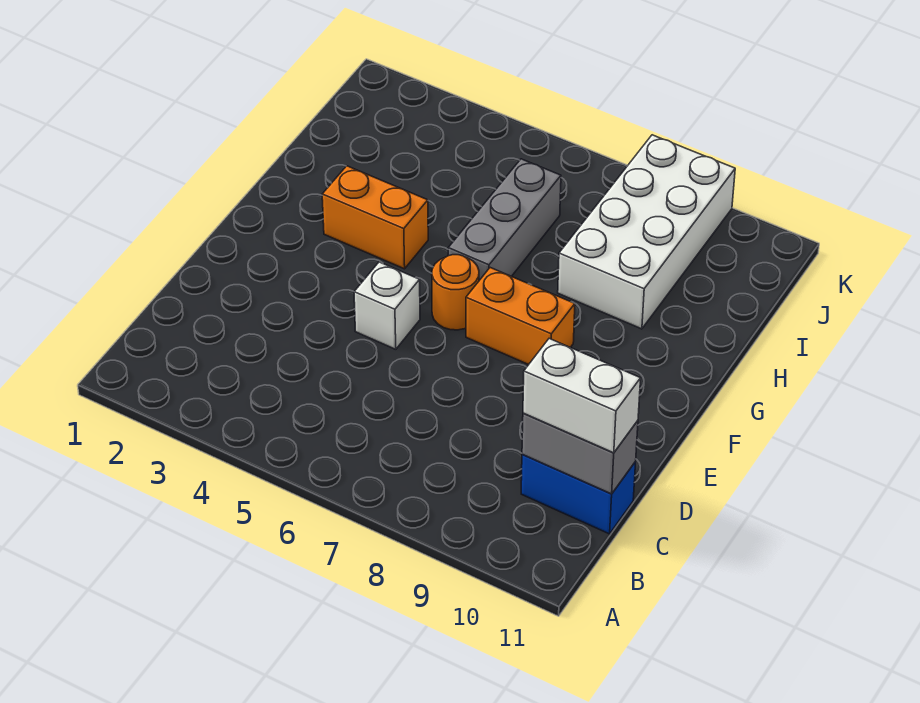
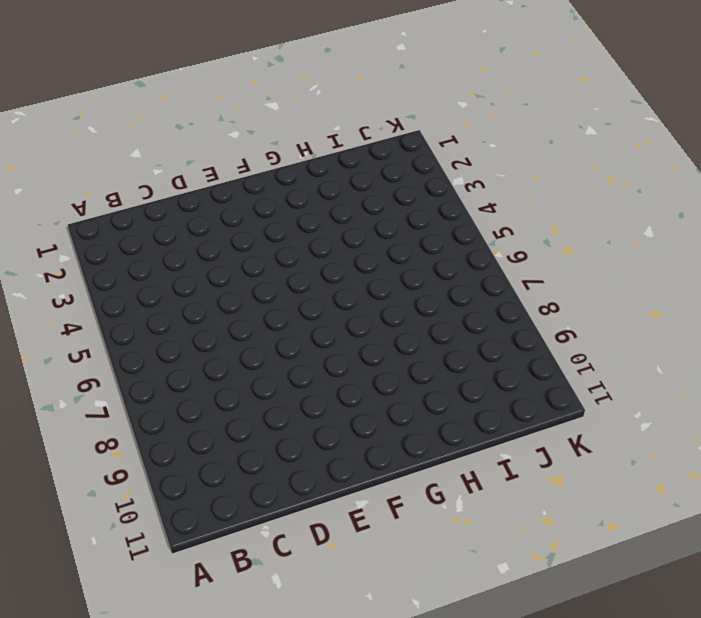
none -> blue 1x2 brick [521,455,636,534]
none -> white 1x1 brick [354,262,420,349]

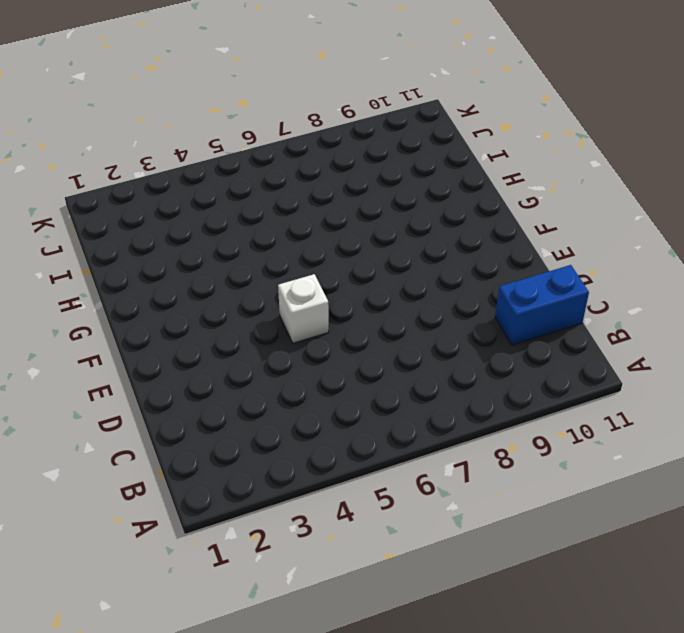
none -> orange 1x1 round brick [432,255,479,330]
none -> orange 1x2 brick [466,268,575,365]

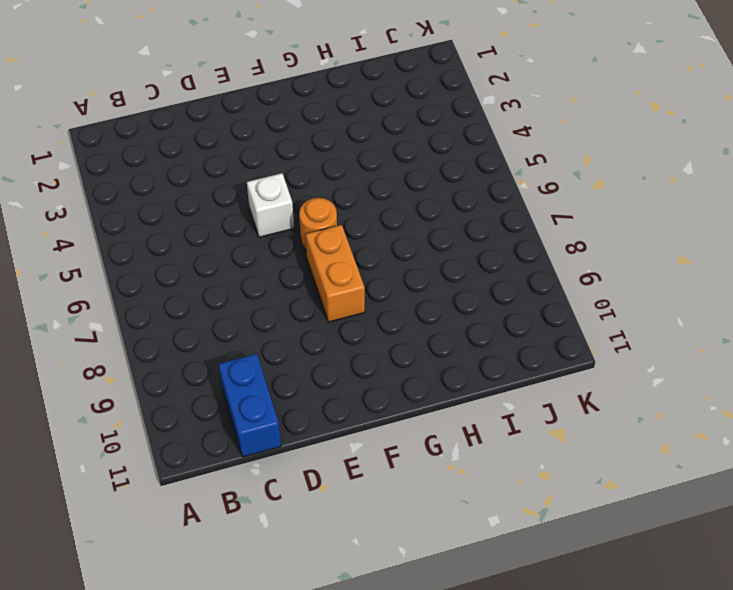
none -> orange 1x2 brick [322,166,428,269]
none -> grey 1x3 brick [448,159,561,280]

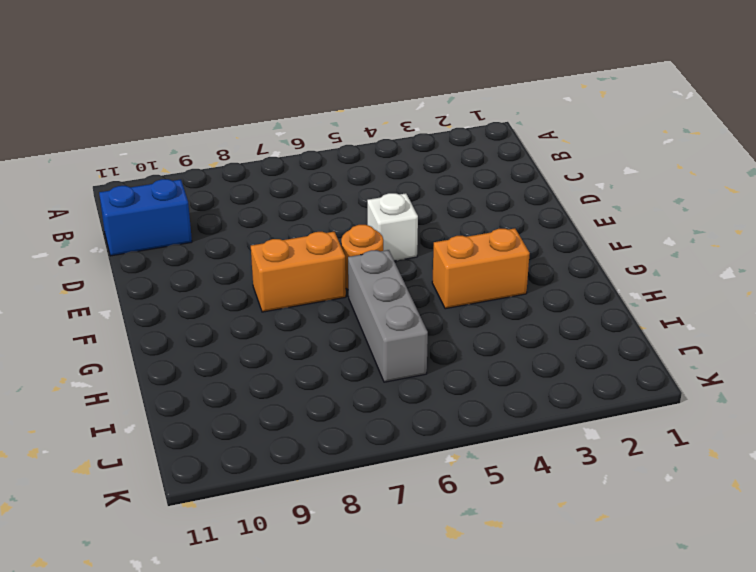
none -> white 2x4 brick [558,135,735,329]
none -> grey 1x2 brick [522,413,638,494]

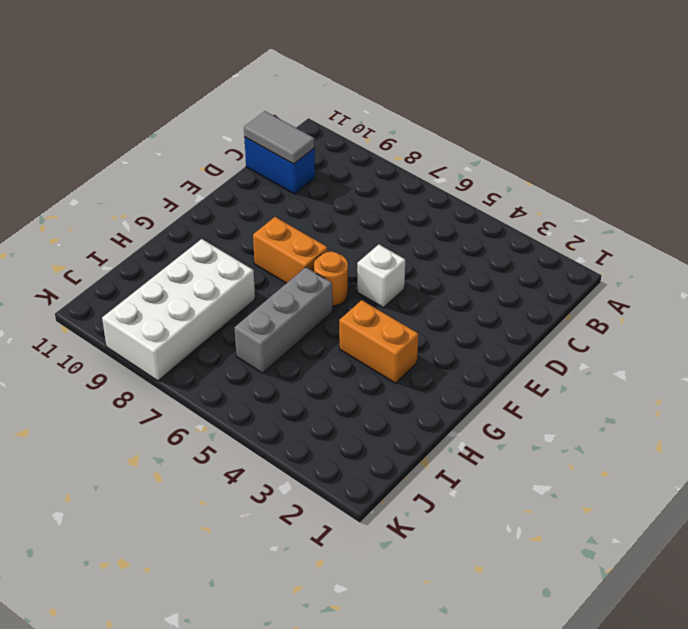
grey 1x2 tile [244,111,315,164] -> grey 1x2 brick [522,413,638,494]
none -> white 1x2 brick [523,339,641,453]

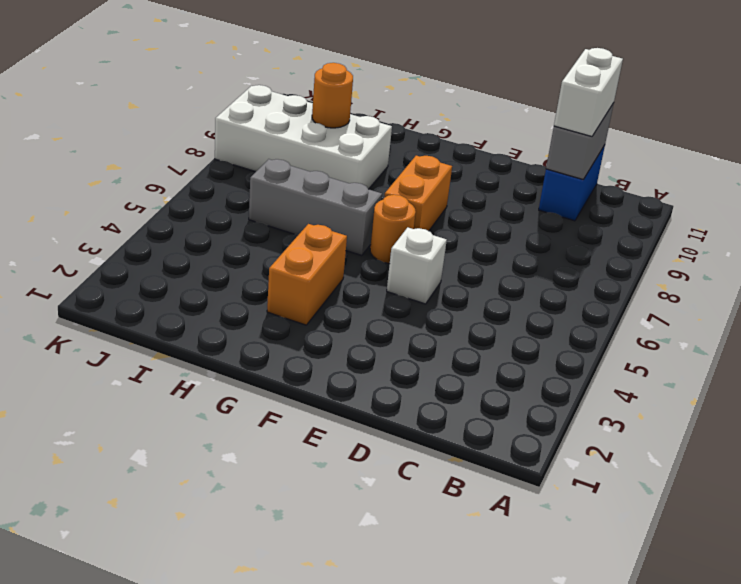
orange 1x1 round brick [312,63,353,128] -> none

